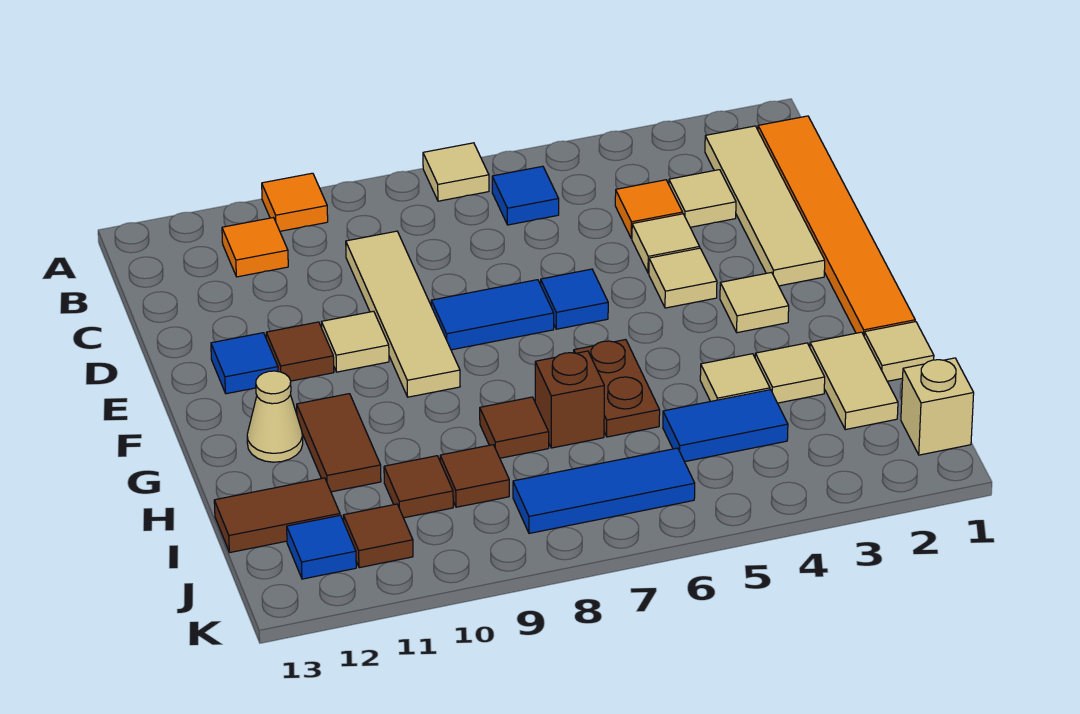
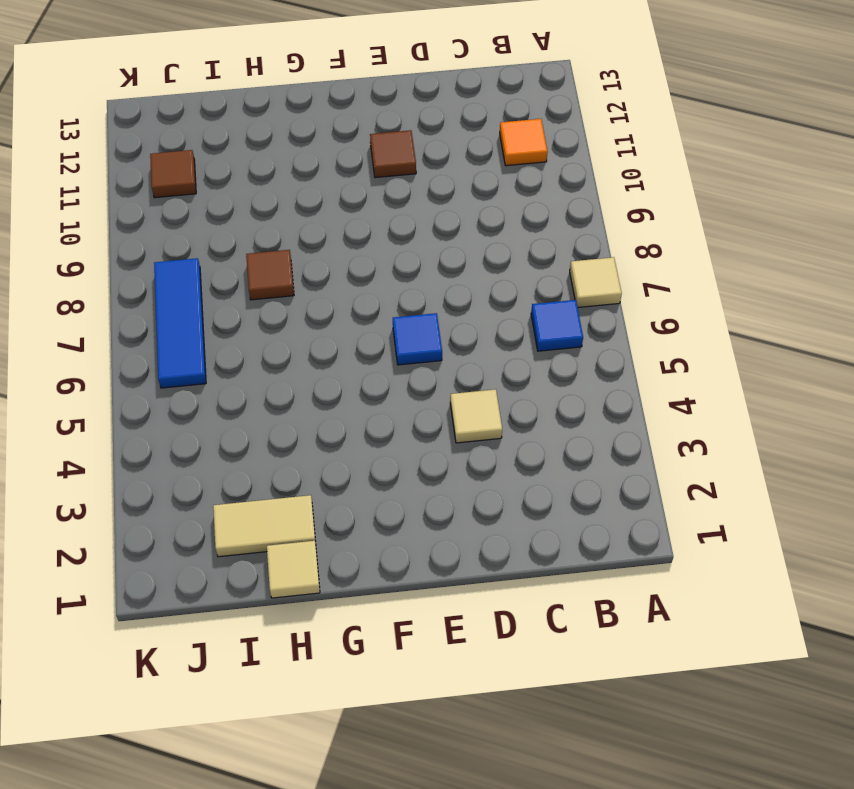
none -> orange 1x1 tile [262,173,328,231]
none -> orange 1x6 tile [758,116,915,335]
none -> tan 1x4 tile [705,126,825,286]
none -> tan 1x1 tile [669,170,736,227]

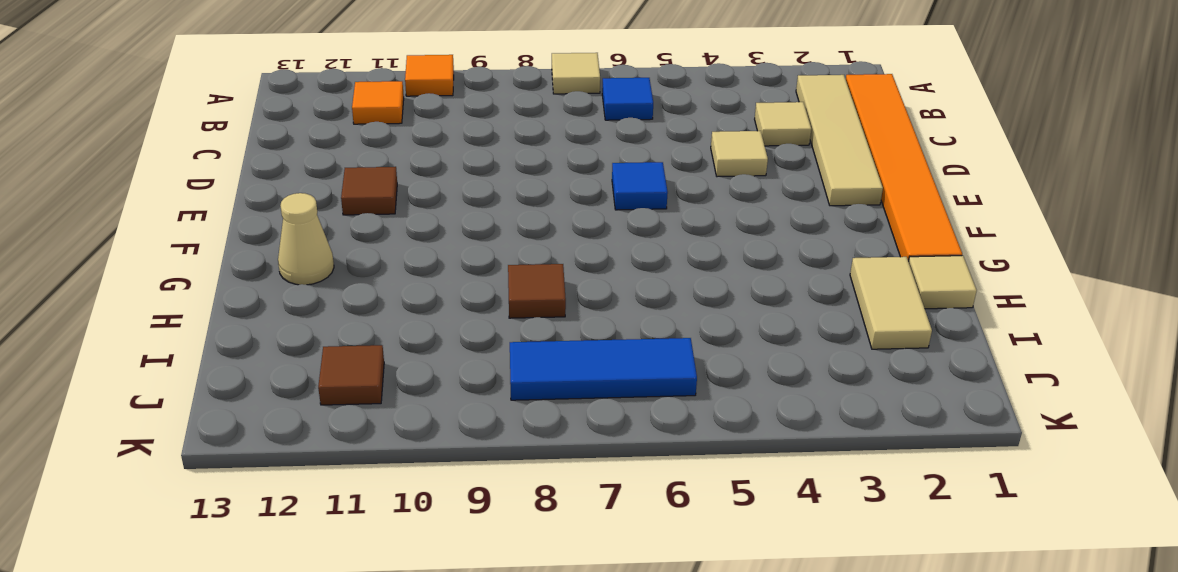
none -> orange 1x1 tile [615,180,683,239]
none -> tan 1x4 tile [346,231,460,397]
none -> tan 1x1 tile [649,248,717,308]
none -> blue 1x2 tile [431,280,554,350]

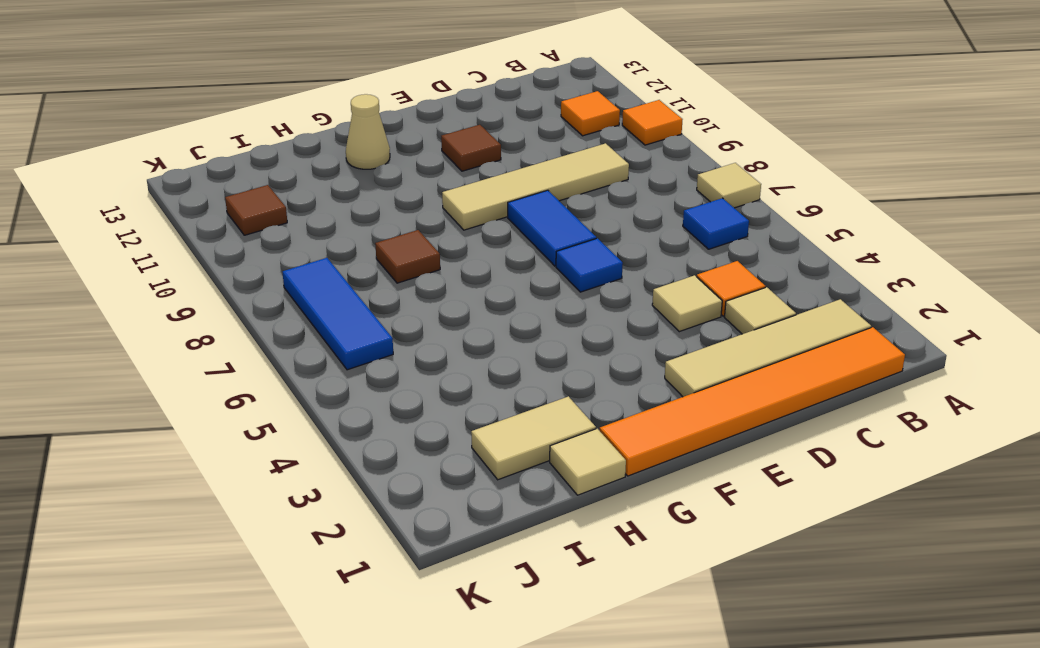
none -> tan 1x1 tile [649,248,717,308]
none -> tan 1x1 tile [322,311,389,372]
none -> blue 1x1 tile [211,333,278,394]
none -> tan 1x1 tile [720,272,789,333]

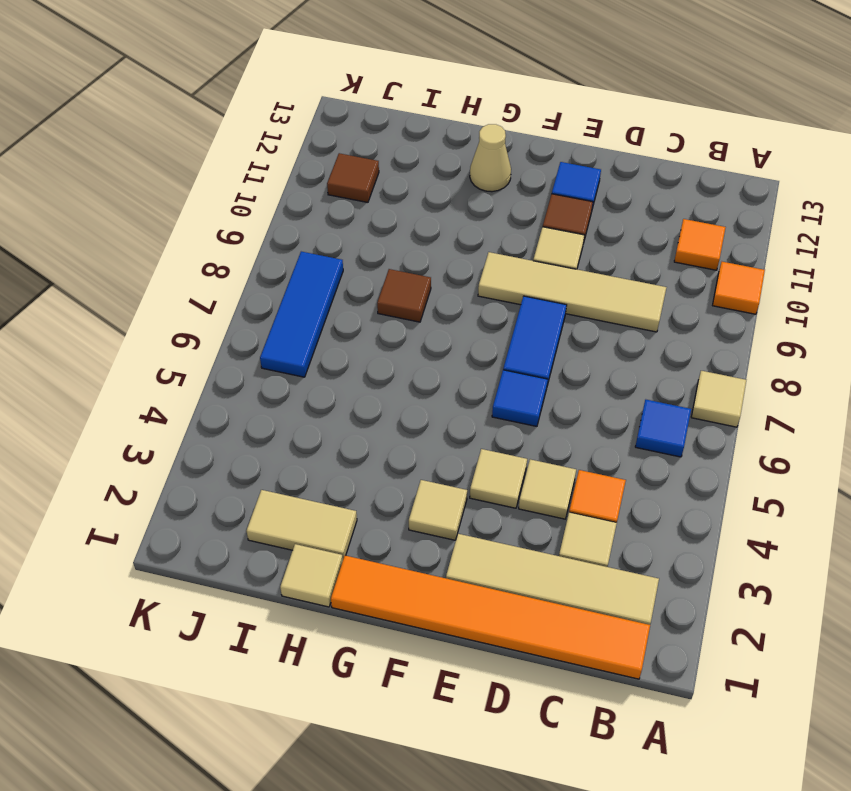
none -> brown 1x2 plate [574,340,660,437]
none -> brown 1x2 tile [297,394,381,492]
none -> tan 1x1 tile [755,343,825,403]
none -> tan 1x1 tile [700,354,770,401]

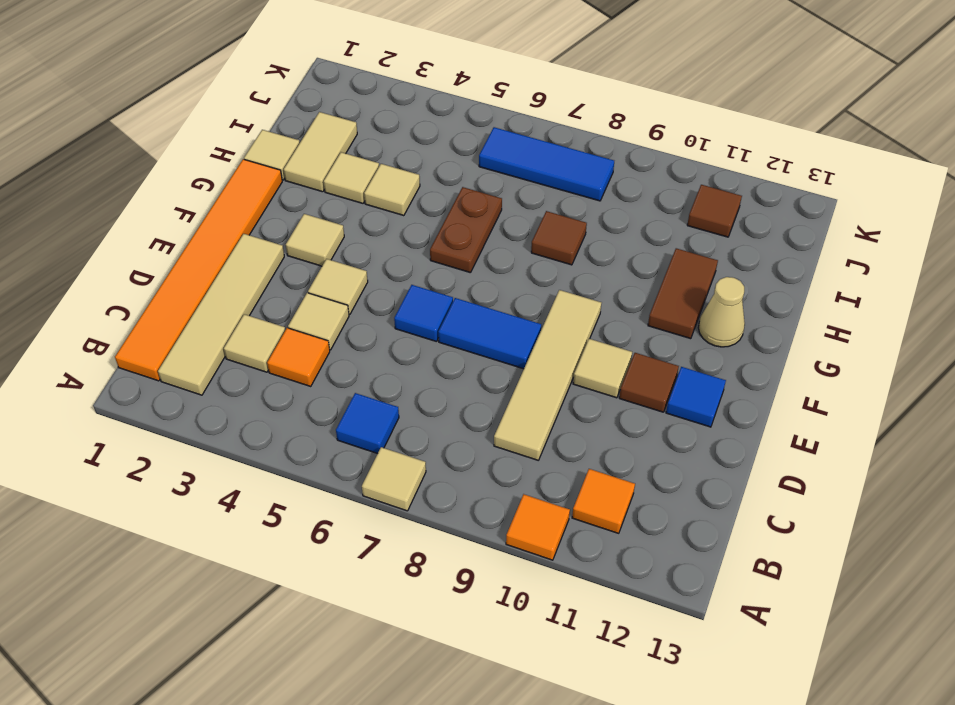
none -> brown 1x1 brick [535,351,604,448]
none -> blue 1x2 tile [663,390,788,462]
none -> brown 1x1 tile [440,445,509,507]
none -> brown 1x1 tile [384,456,453,518]

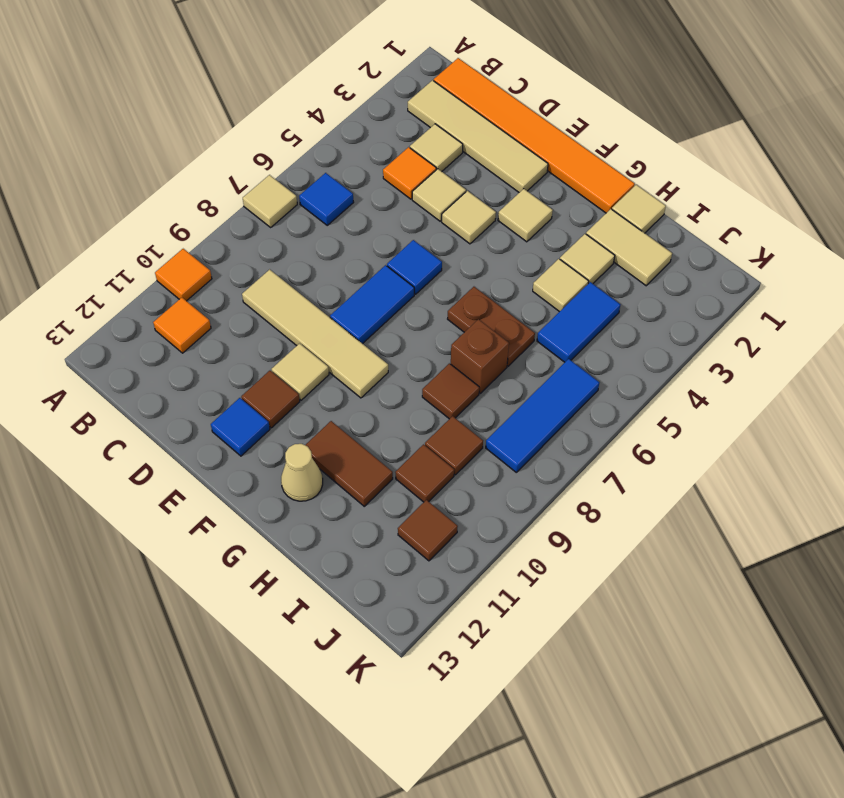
none -> brown 1x2 tile [214,478,340,552]
none -> tan 1x1 brick [901,358,974,455]
none -> blue 1x1 tile [287,515,356,579]

